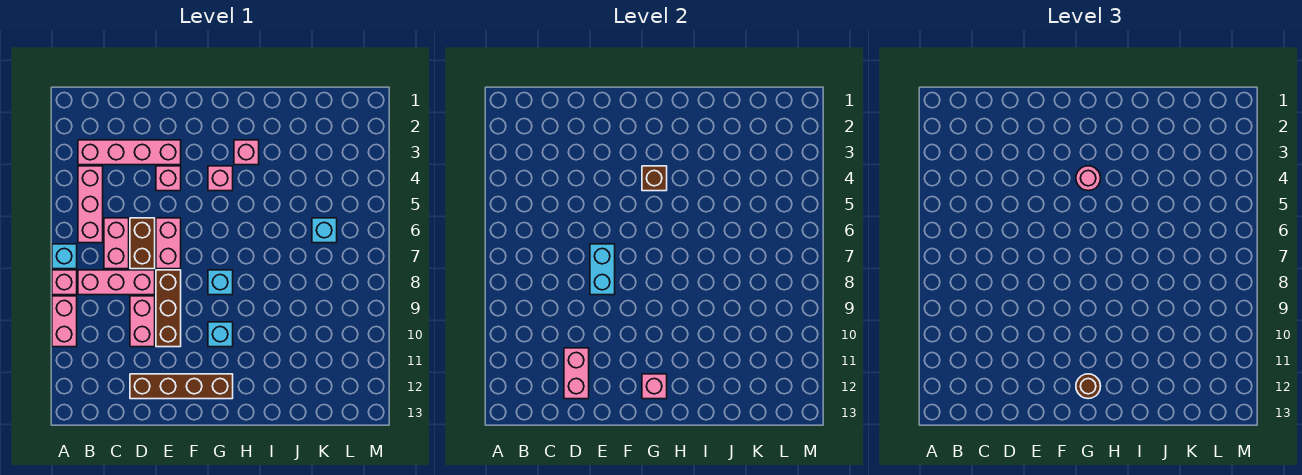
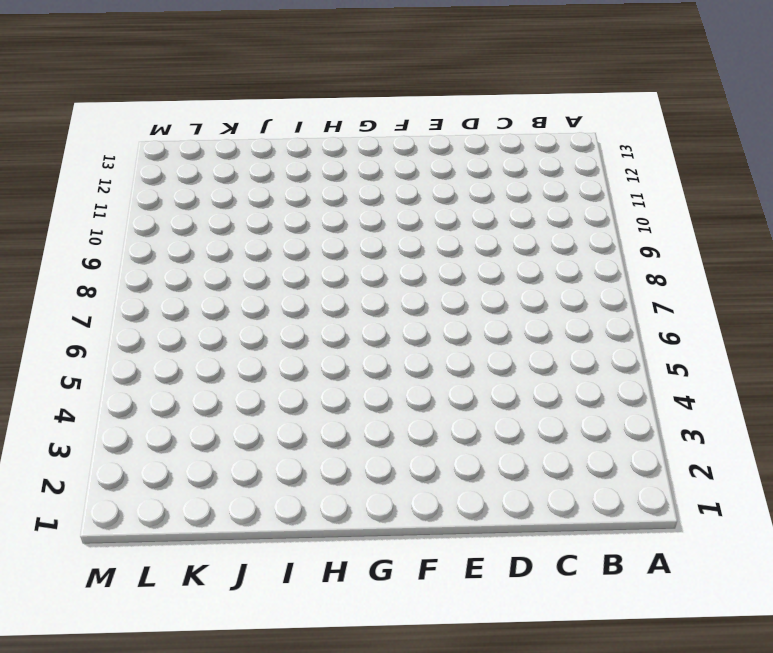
none -> cyan 1x1 brick [52,244,77,269]
none -> pink 1x1 brick [52,270,77,295]
none -> pink 1x2 brick [52,296,77,347]

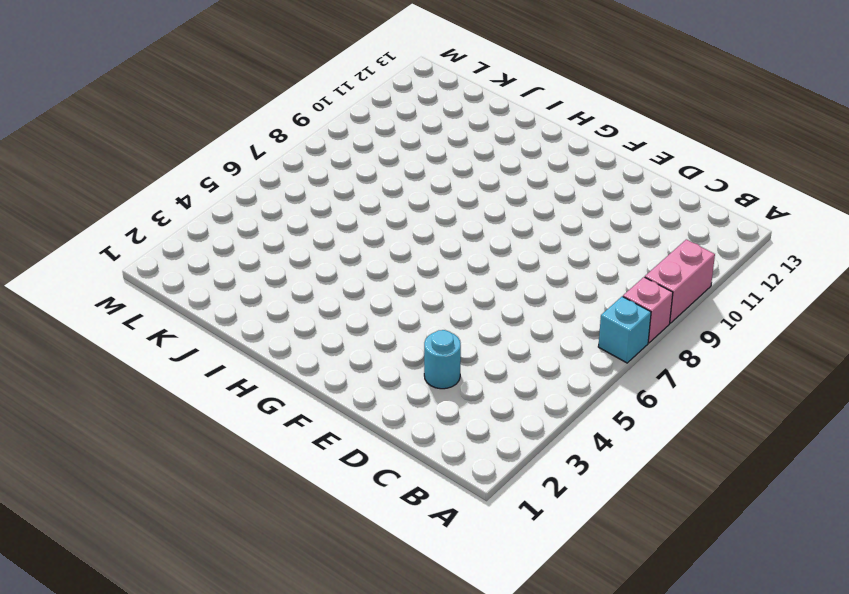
cyan 1x1 round brick [424,330,461,389] -> pink 1x4 brick [78,140,181,165]
none -> pink 1x3 brick [78,166,103,243]
none -> pink 1x3 brick [78,270,155,295]
none -> pink 1x2 brick [104,218,129,269]

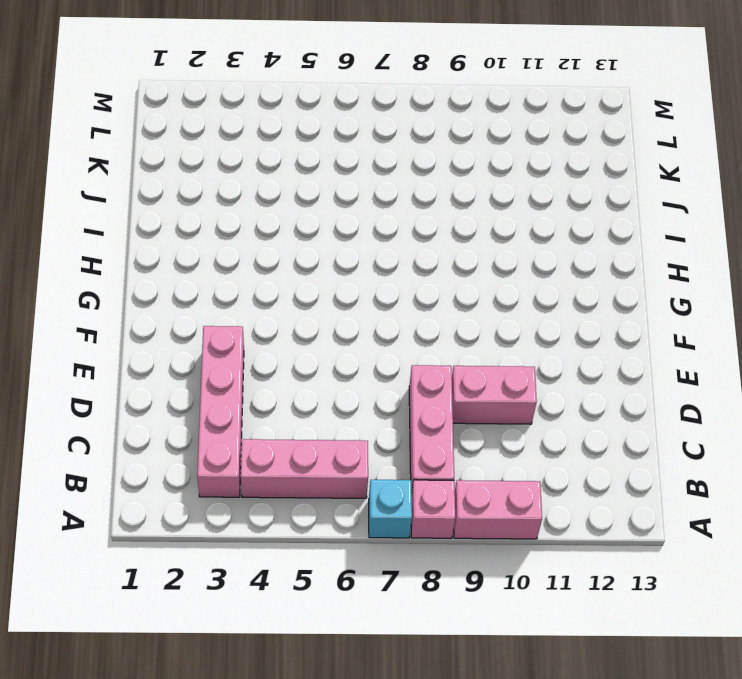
none -> pink 1x2 brick [104,218,129,269]
none -> brown 1x2 brick [130,218,155,269]
none -> brown 1x4 brick [130,374,233,399]

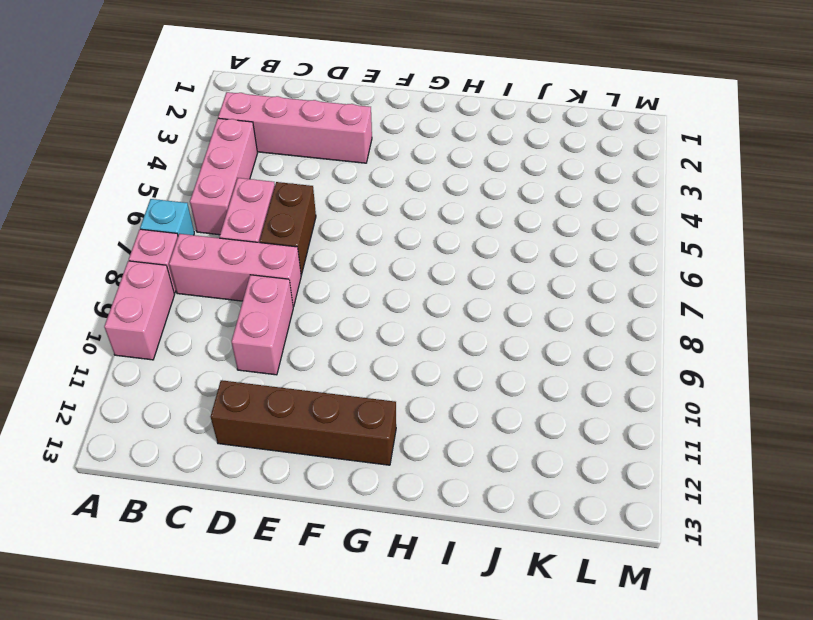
none -> pink 1x1 brick [156,166,181,191]
none -> pink 1x2 brick [156,218,181,269]
none -> brown 1x3 brick [156,270,181,347]

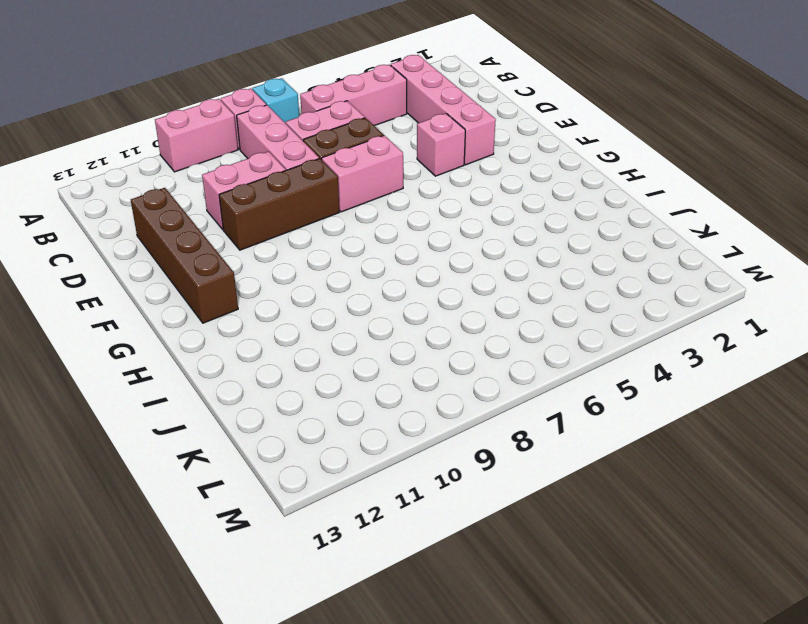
none -> pink 1x1 brick [208,166,233,191]
none -> cyan 1x1 brick [208,270,233,295]
none -> cyan 1x1 brick [208,322,233,347]

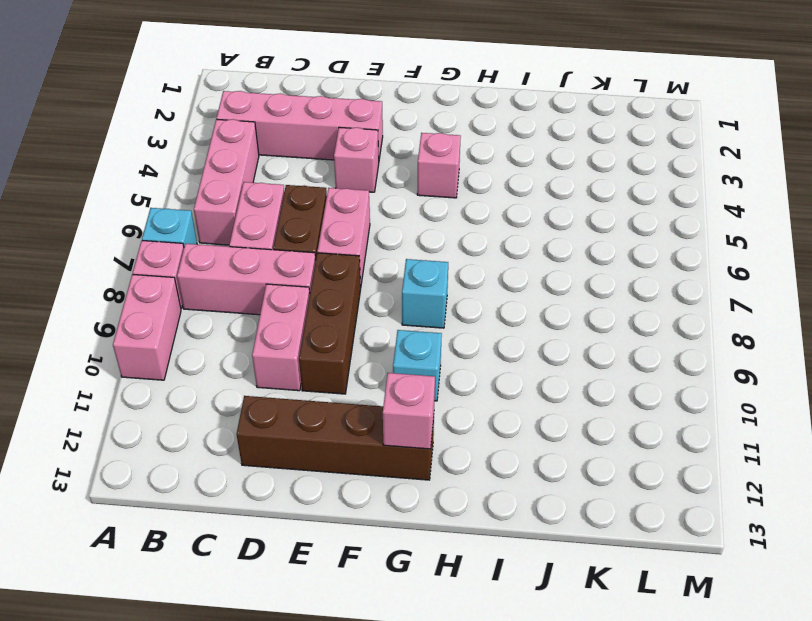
none -> pink 1x1 brick [234,140,259,165]
none -> cyan 1x1 brick [312,218,337,243]
none -> pink 1x2 brick [564,348,589,399]

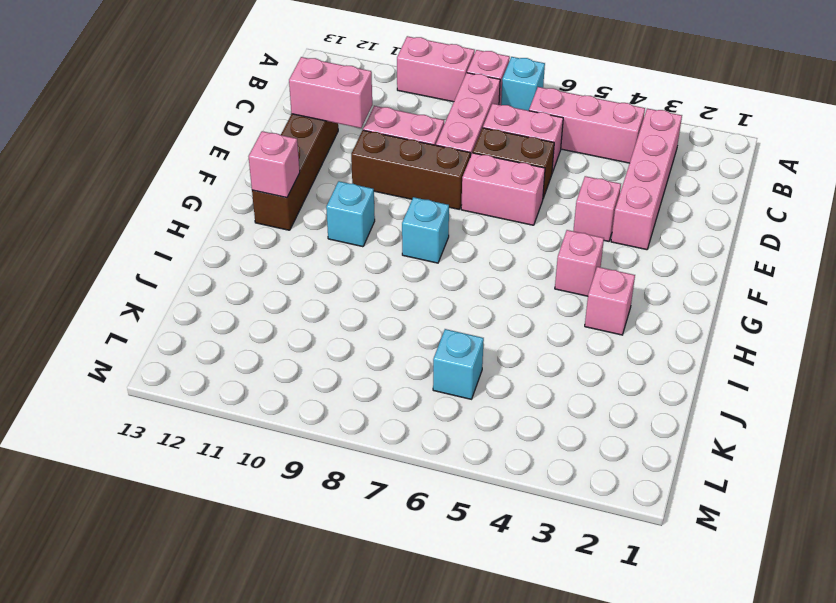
none -> cyan 1x2 brick [590,244,615,295]
none -> brown 1x1 brick [642,166,667,191]
none -> pink 1x1 round brick [1076,166,1101,191]

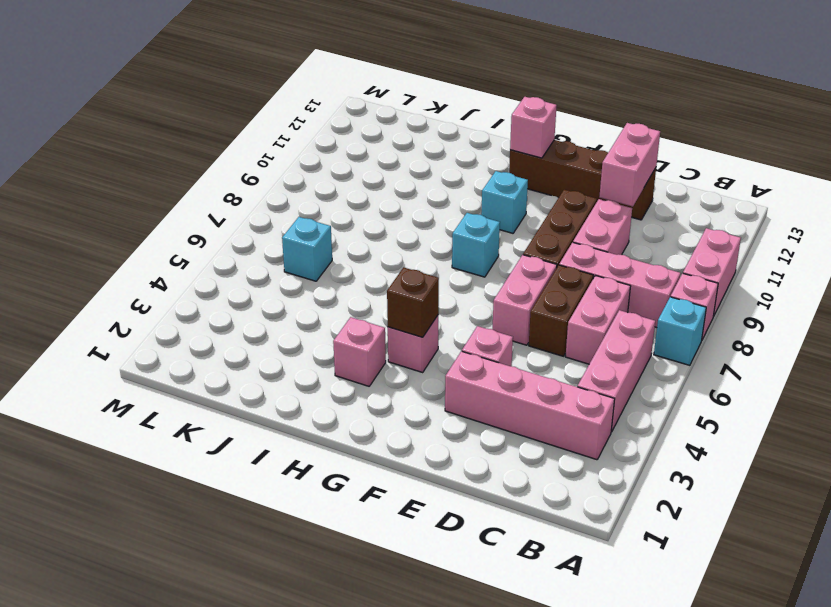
none -> cyan 1x2 brick [590,244,615,295]
none -> pink 1x1 round brick [1076,166,1101,191]
none -> brown 1x1 round brick [1076,374,1101,399]

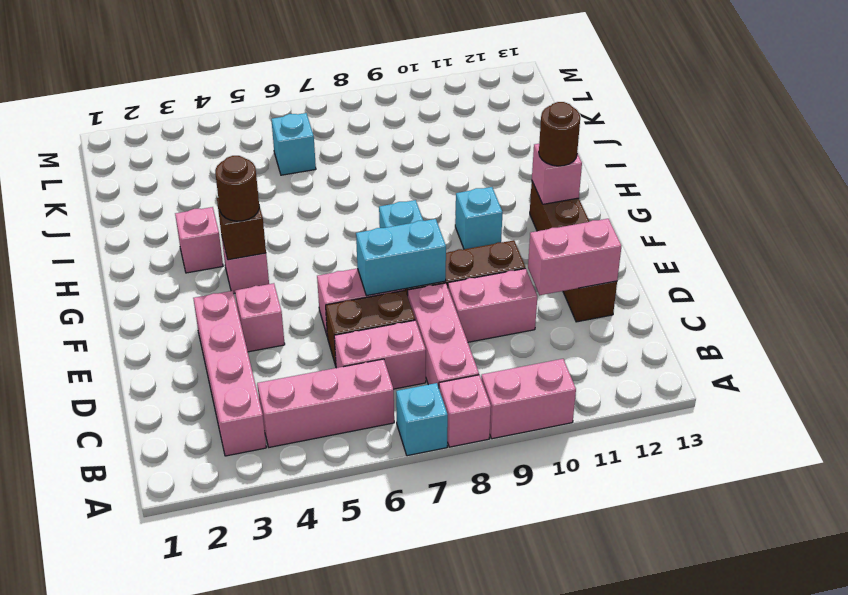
brown 1x1 round brick [215,156,259,221] -> pink 1x1 round brick [1076,166,1101,191]

